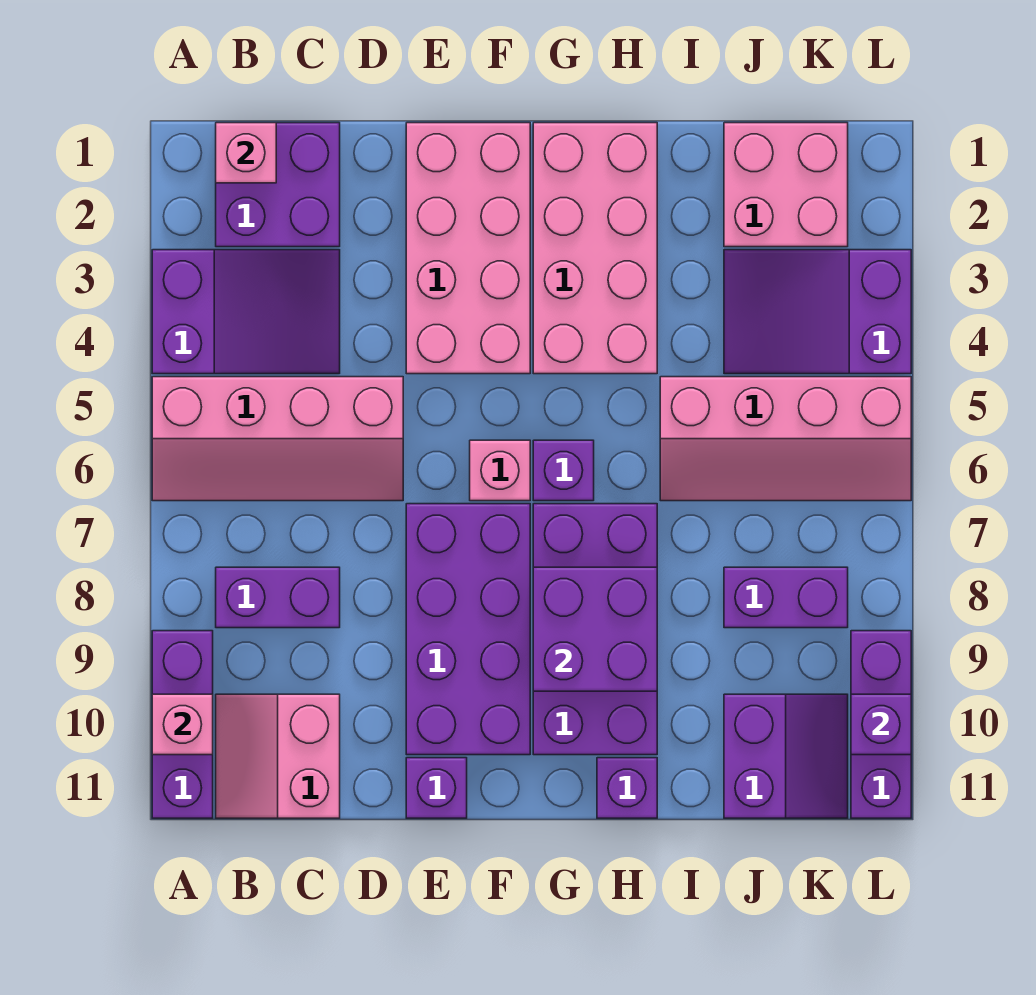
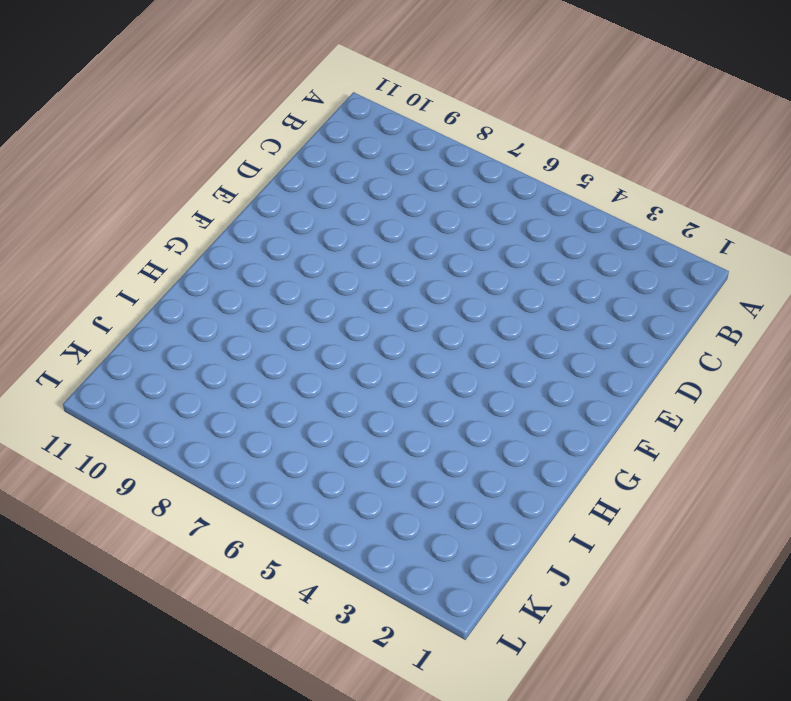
none -> purple 2x3 slope [152,250,340,374]
none -> pink 2x4 slope [152,377,403,501]
none -> purple 1x3 brick [152,631,213,818]

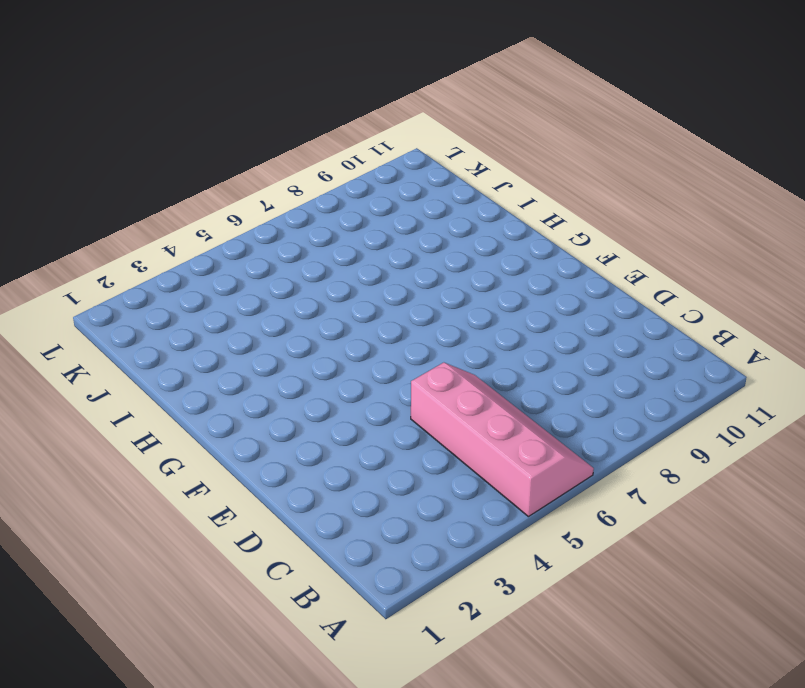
none -> purple 2x3 slope [152,250,340,374]
none -> purple 1x3 brick [152,631,213,818]
none -> purple 2x2 brick [216,123,340,247]

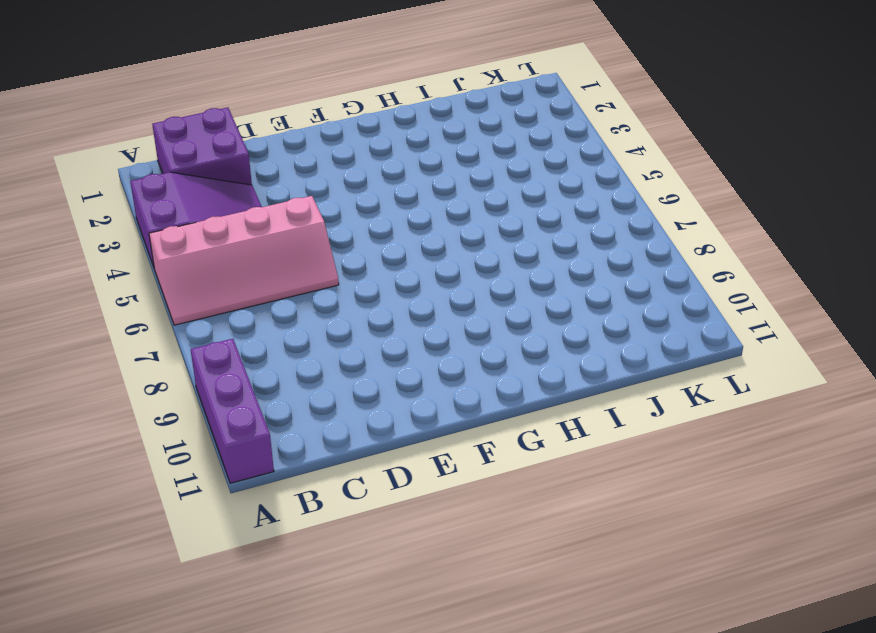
none -> purple 1x2 brick [216,567,340,628]
none -> pink 2x2 slope [216,694,340,818]
none -> pink 2x4 brick [406,123,530,374]

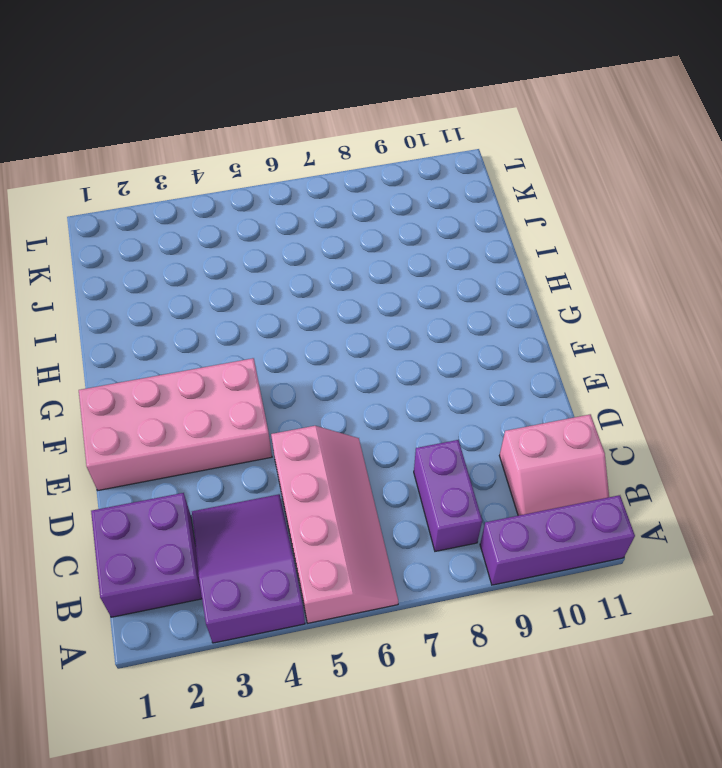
none -> purple 2x4 brick [406,504,530,755]
none -> purple 1x1 brick [406,758,467,818]
none -> pink 1x1 brick [470,440,530,501]

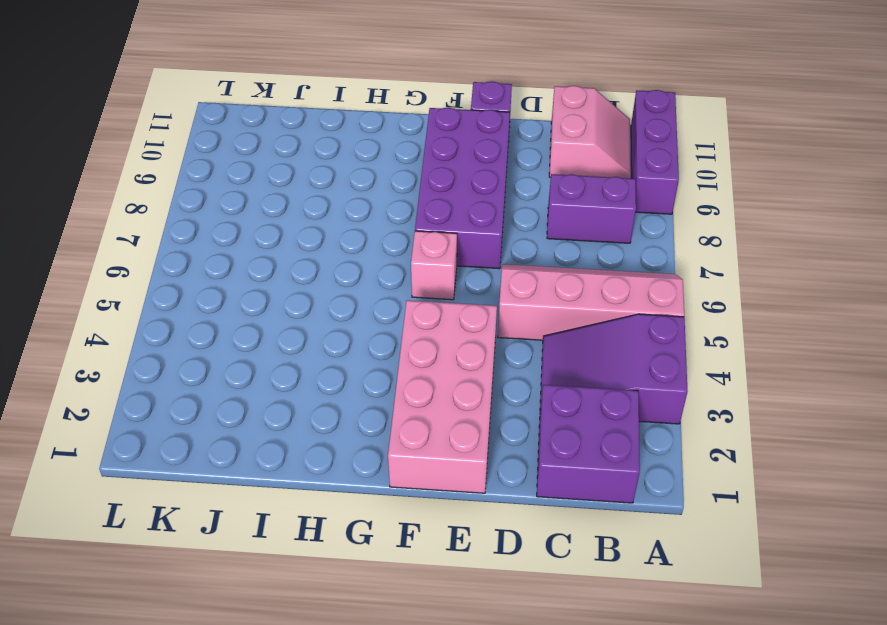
none -> pink 2x4 brick [533,123,657,374]
none -> purple 1x1 brick [533,440,594,501]
none -> purple 2x4 brick [533,504,657,755]

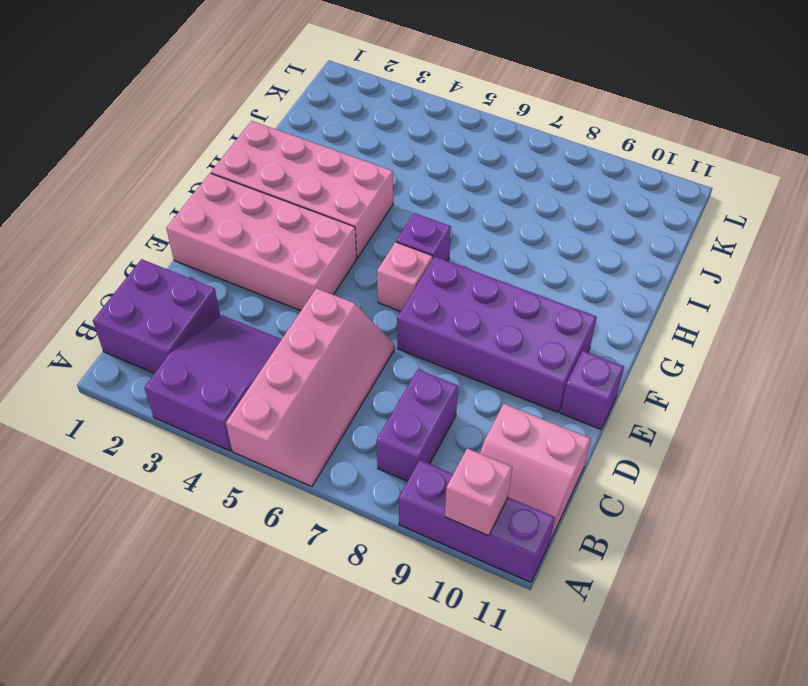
none -> purple 2x4 brick [533,504,657,755]
none -> purple 1x1 brick [597,758,657,818]
none -> pink 2x4 slope [660,377,911,501]

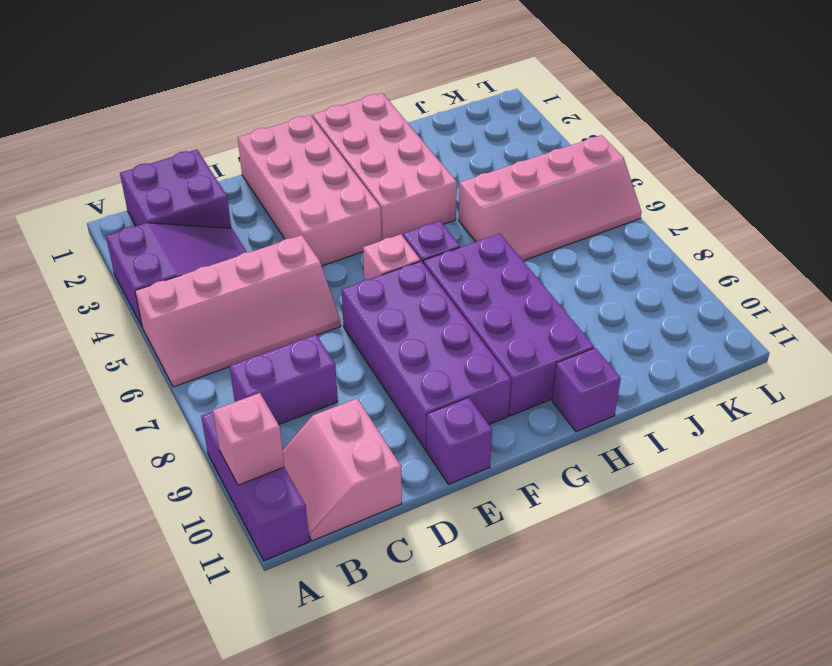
none -> pink 2x2 brick [724,123,848,247]
none -> purple 2x3 slope [724,250,911,374]
none -> purple 1x2 brick [724,567,848,628]

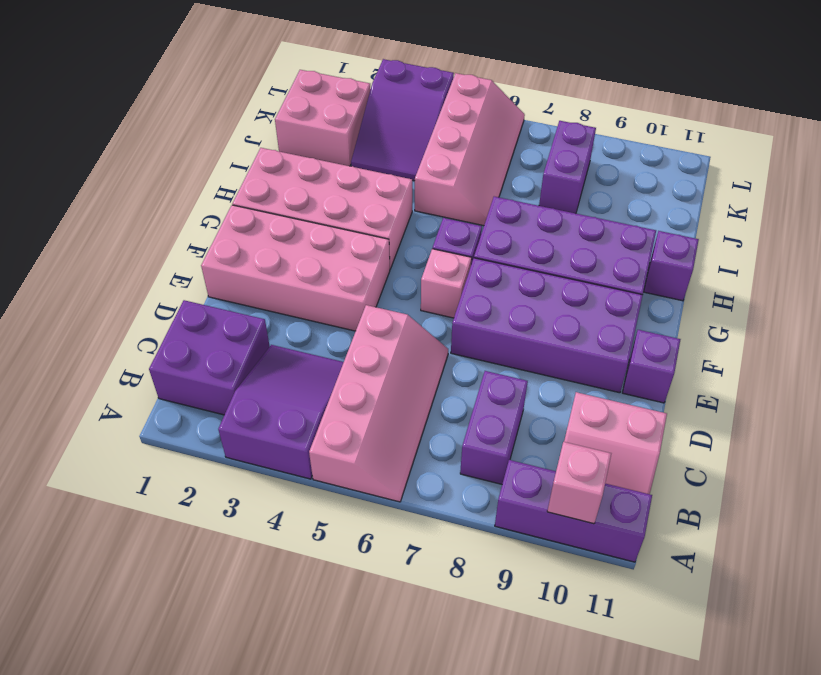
none -> purple 2x2 slope [724,694,848,818]
none -> purple 1x3 brick [851,631,911,818]
none -> pink 1x1 brick [216,123,276,183]

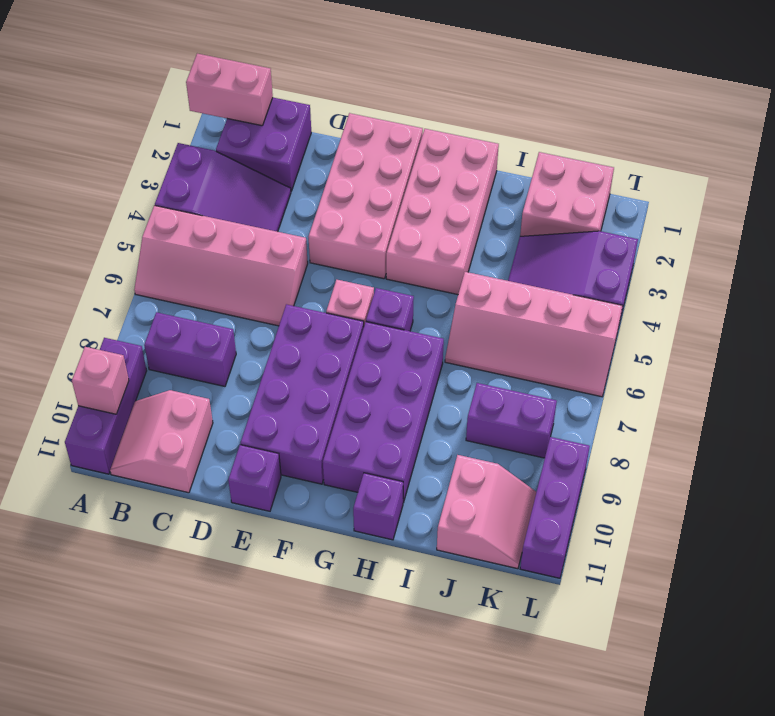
pink 1x2 brick [186,54,273,126] -> pink 1x1 brick [216,123,276,183]
pink 2x2 slope [437,455,536,569] -> purple 2x2 slope [724,694,848,818]
none -> purple 2x2 brick [533,567,657,691]
none -> purple 1x1 brick [851,694,911,755]

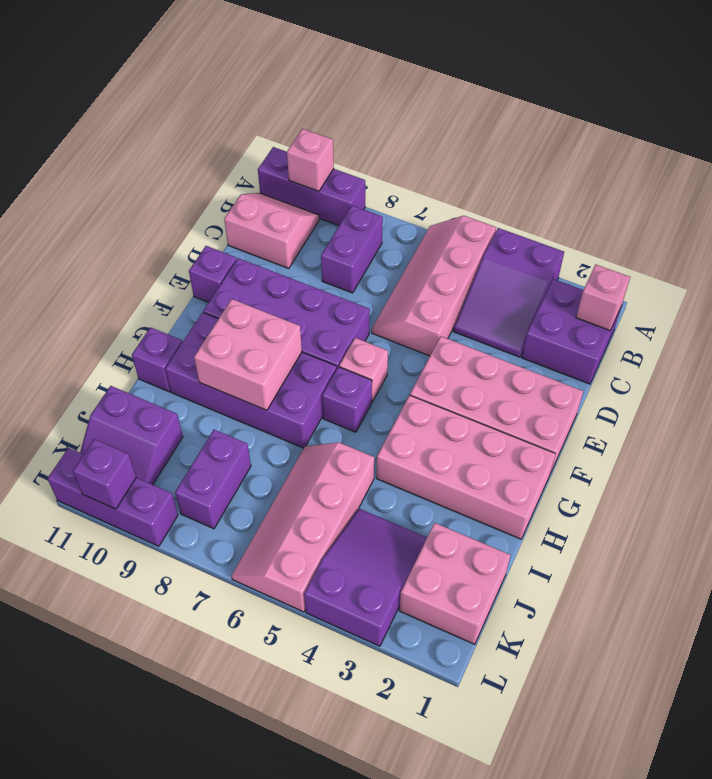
pink 2x2 brick [194,299,302,410] -> purple 2x2 brick [533,567,657,691]

